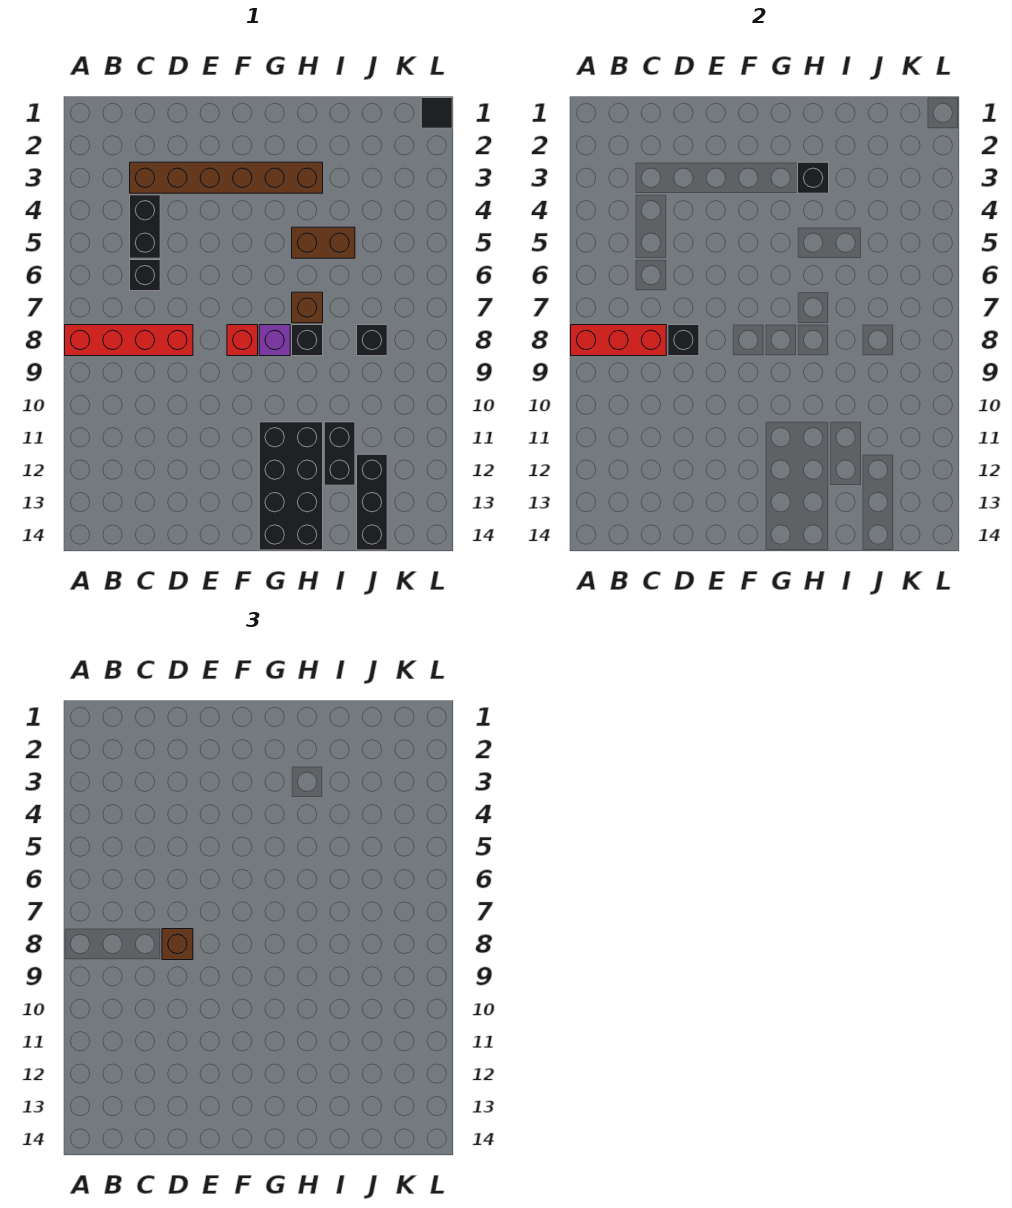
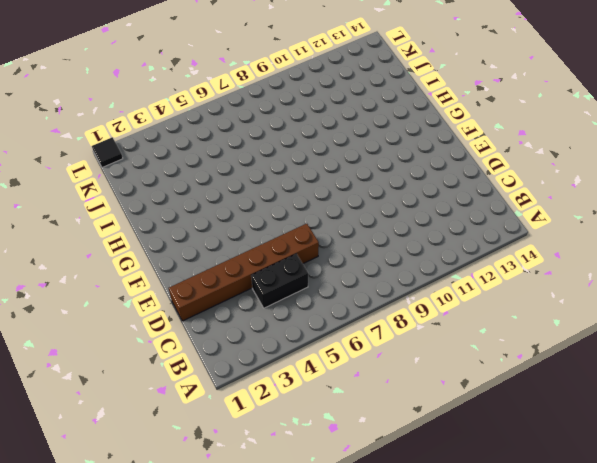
brown 1x6 brick [169,224,319,321] -> brown 1x6 brick turned to [130,162,323,193]
none -> red 1x4 brick [65,325,193,356]
none -> black 1x1 brick [130,260,160,291]
none -> red 1x1 brick [227,325,258,356]

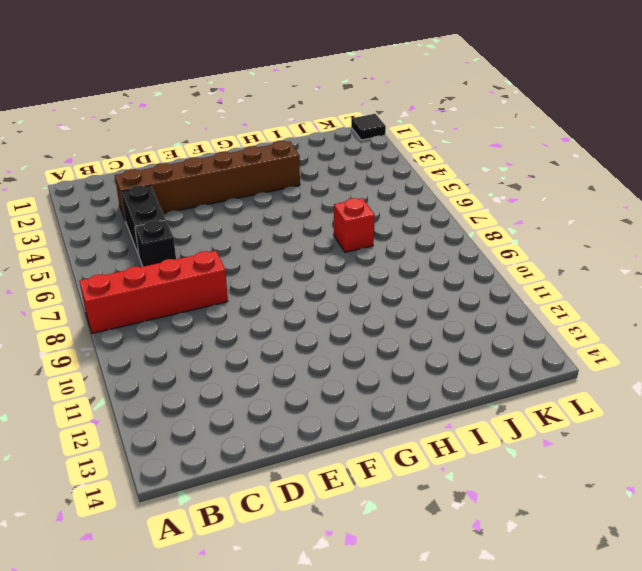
red 1x1 brick [334,198,375,252] -> red 1x1 brick moved to [227,325,258,356]
none -> purple 1x1 brick [259,325,290,356]
none -> black 2x4 brick [259,422,323,550]
none -> brown 1x2 brick [292,227,355,258]

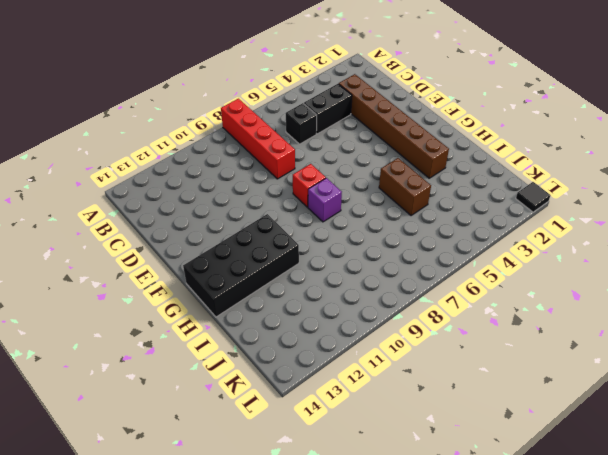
none -> brown 1x1 brick [292,292,323,323]
none -> black 1x1 brick [292,325,323,356]
none -> black 1x2 brick [324,422,355,485]

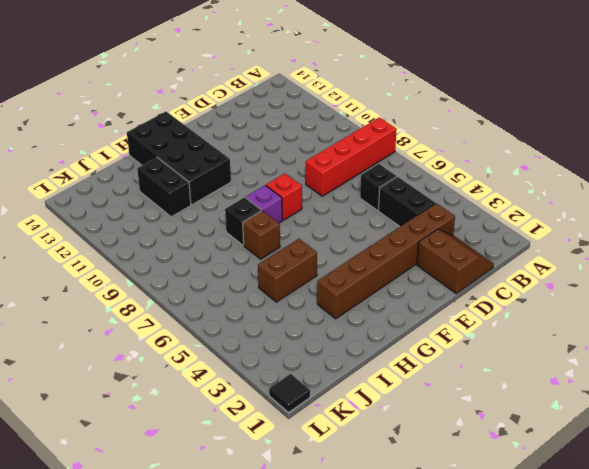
brown 2x2 slope [417,229,494,293] -> none
none -> black 1x1 brick [357,325,387,356]
none -> black 1x3 brick [357,454,387,550]
none -> red 1x3 brick [571,325,666,356]

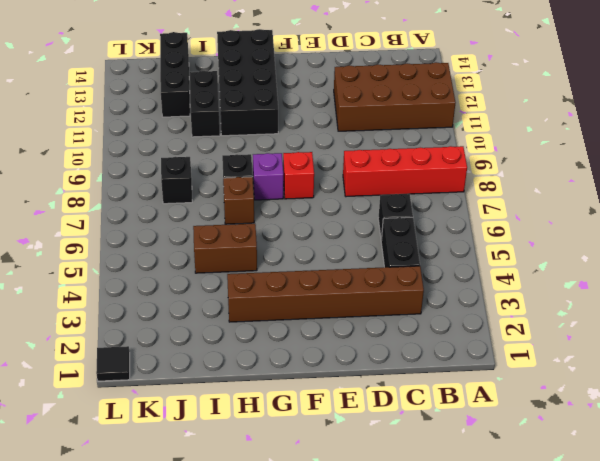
brown 2x4 brick [334,62,455,131] -> none
none -> red 1x3 brick [571,325,666,356]
none -> black 1x1 brick [668,325,699,356]
none -> black 1x1 brick [798,162,829,193]

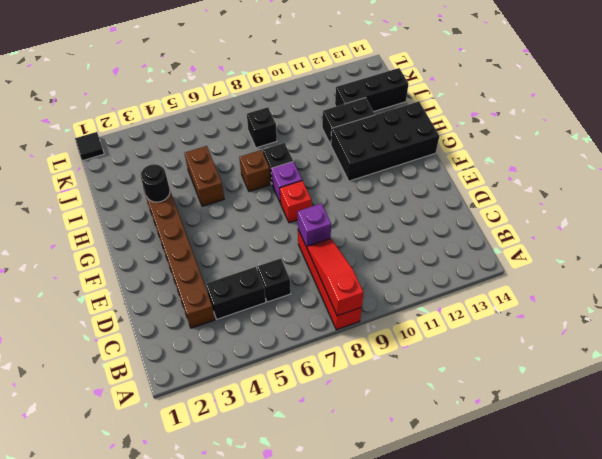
red 1x3 slope [307,239,364,316] -> red 1x3 brick [571,325,666,356]
purple 1x1 brick [298,204,331,247] -> black 1x1 brick [668,325,699,356]
black 1x1 round brick [141,164,170,202] -> black 1x1 brick [798,162,829,193]
none -> brown 1x1 brick [162,929,193,960]

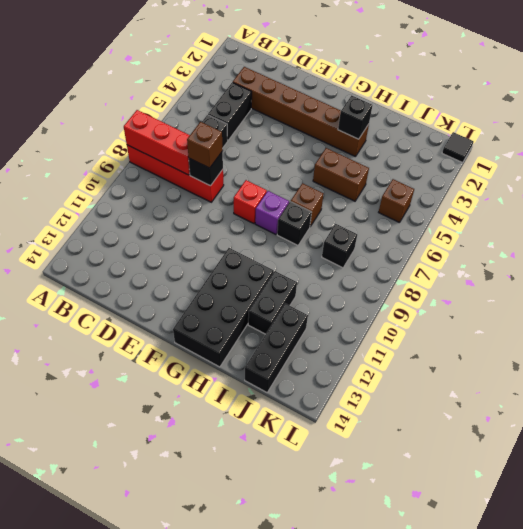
brown 1x1 brick [379,179,414,223] -> none

